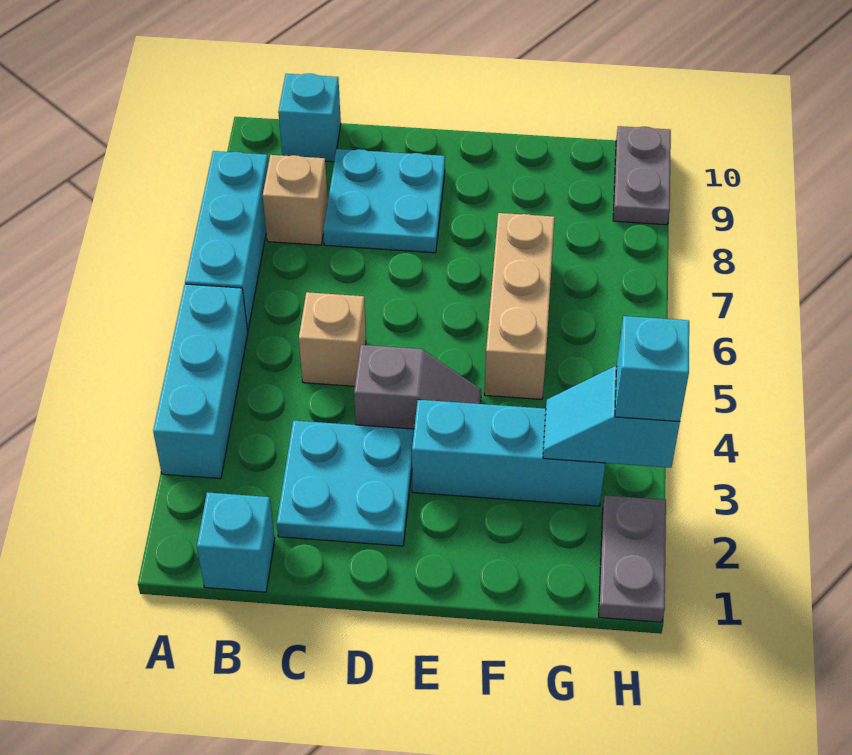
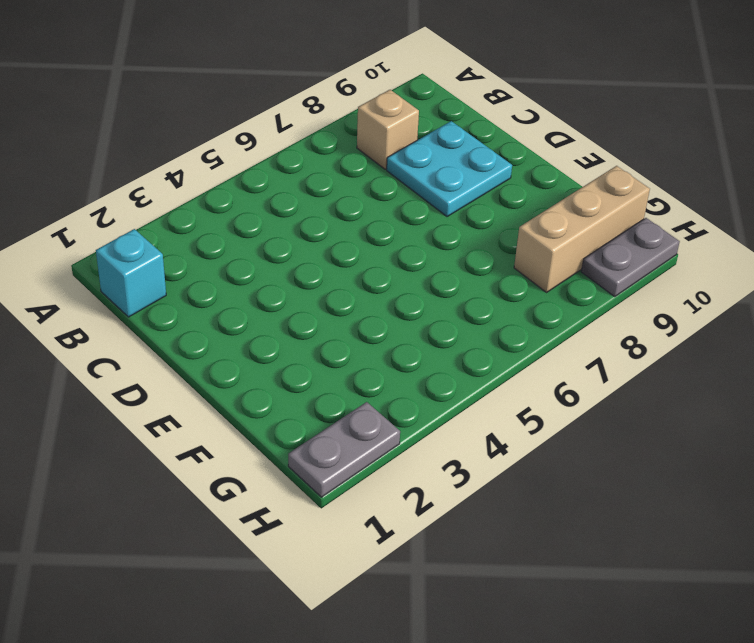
tan 1x3 brick [514,166,650,292] -> tan 1x3 brick moved to [484,213,555,399]
none -> cyan 1x3 brick [153,284,248,479]
none -> cyan 1x3 brick [185,151,268,331]
none -> cyan 1x1 brick [278,74,341,162]

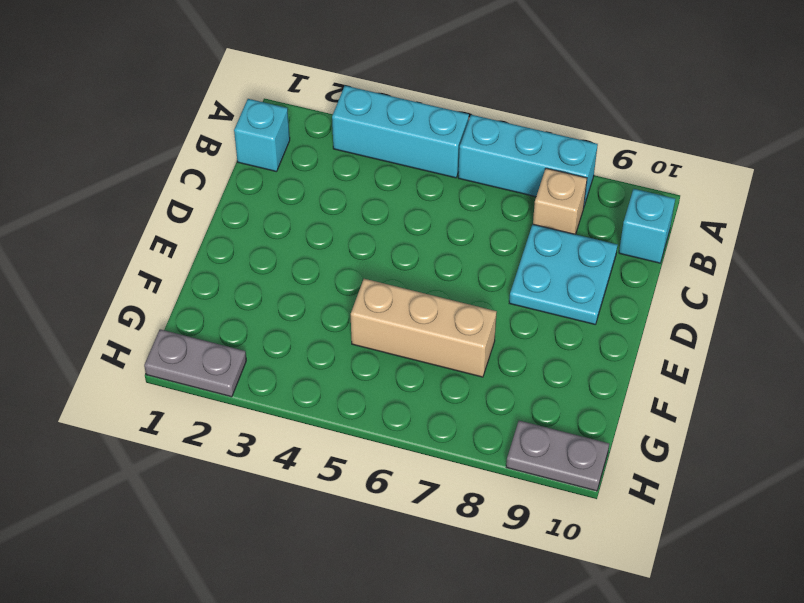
none -> cyan 2x2 plate [277,420,414,546]
none -> tan 1x1 brick [299,292,366,386]
none -> grey 1x2 slope [354,345,481,429]

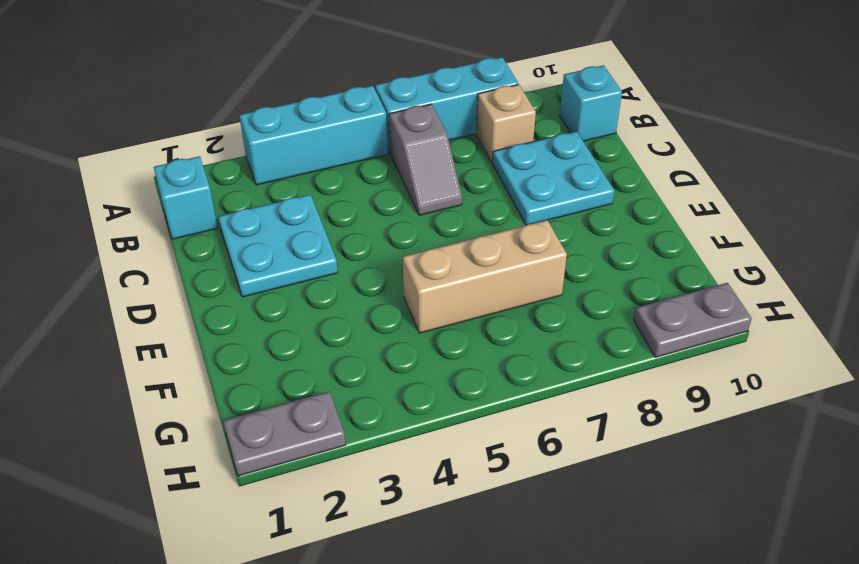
grey 1x2 slope [389,104,462,215] -> grey 1x2 slope moved to [354,345,481,429]
none -> tan 1x1 brick [299,292,366,386]
none -> cyan 1x3 brick [412,400,605,506]
none -> cyan 1x2 slope [543,366,680,468]

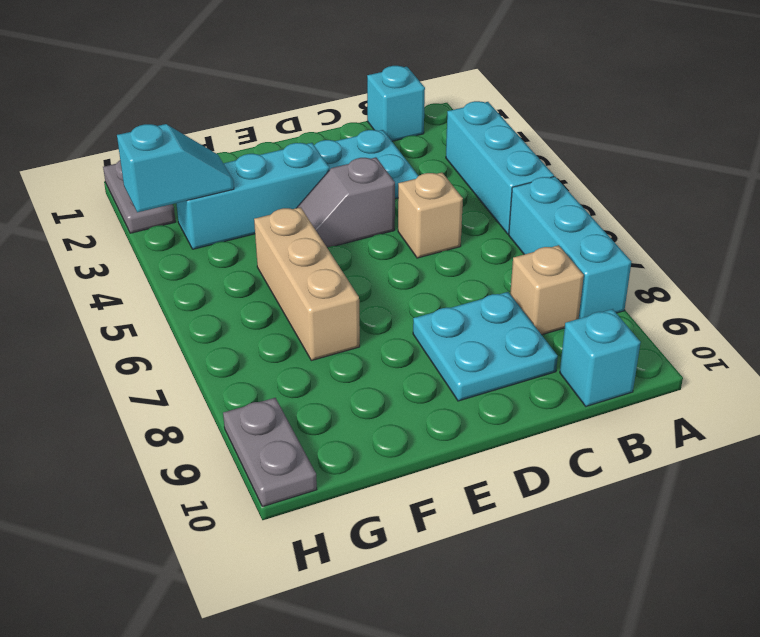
none -> cyan 1x1 brick [615,316,689,422]

